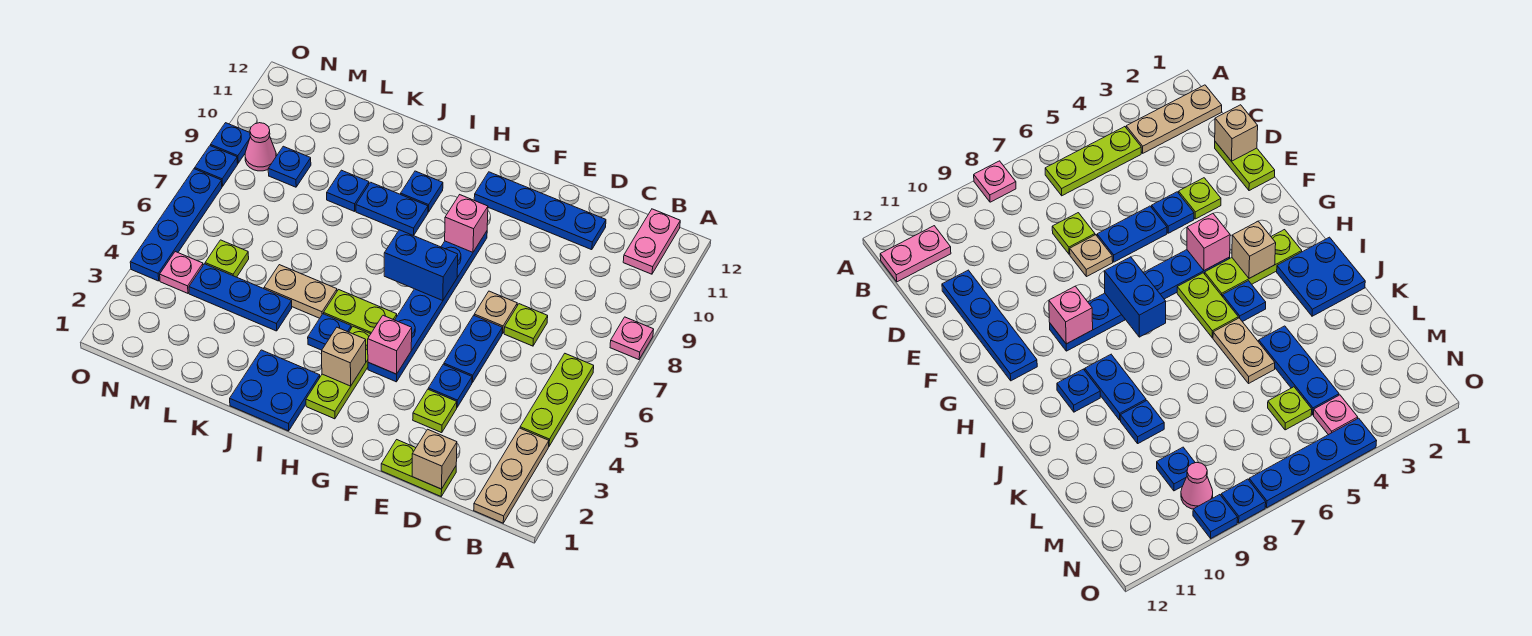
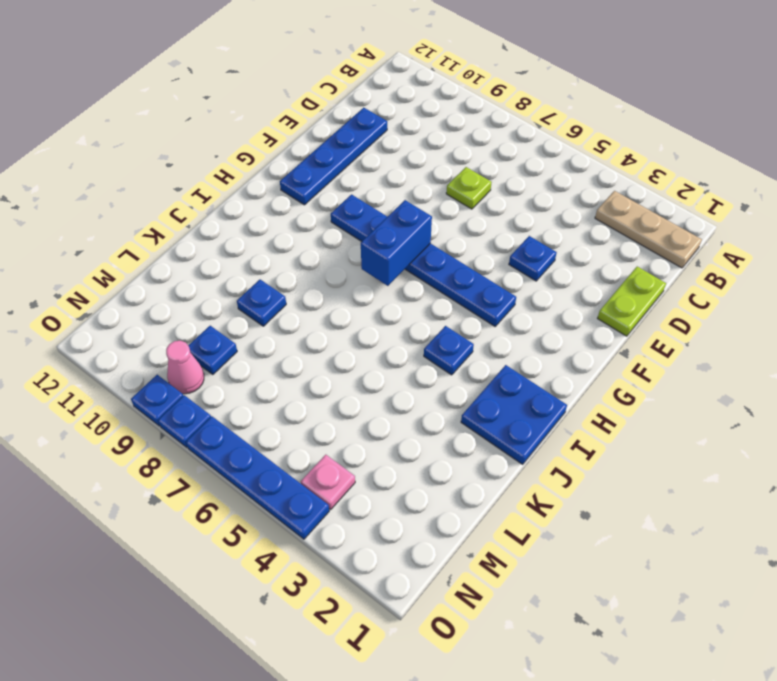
none -> pink 1x1 plate [610,317,654,360]
none -> lime 1x3 plate [520,354,594,446]
none -> pink 1x2 plate [623,209,680,274]
none -> lime 1x1 plate [413,389,457,433]

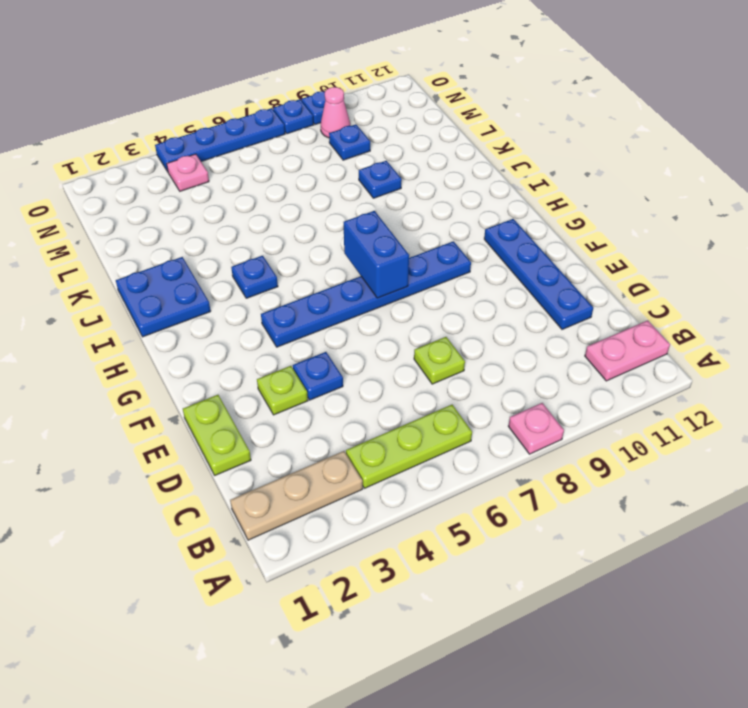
none -> blue 1x2 plate [444,316,502,383]
none -> tan 1x1 plate [474,291,517,334]
none -> lime 1x3 plate [306,327,370,419]
none -> lime 1x2 plate [324,290,397,334]

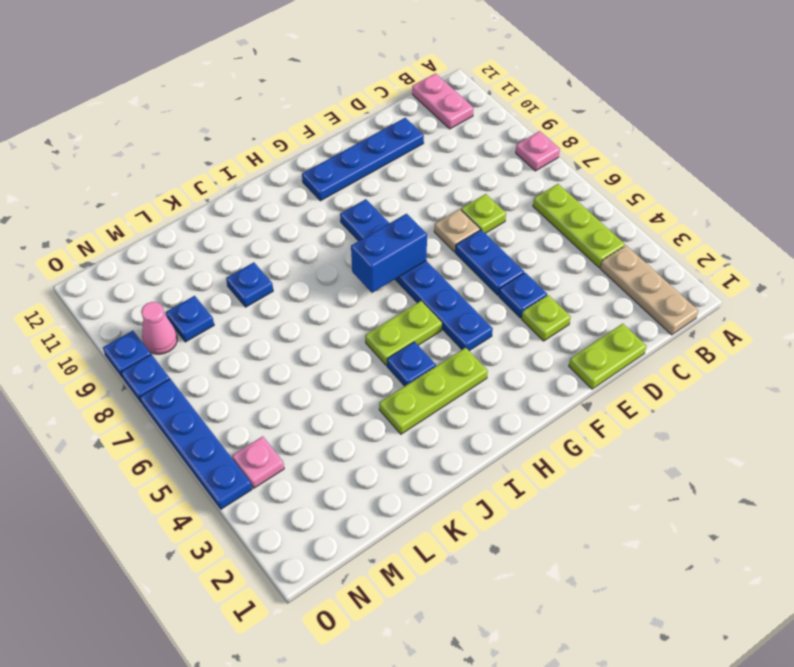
lime 1x3 plate [379,348,488,434] -> lime 1x3 plate turned to [306,327,370,419]
none -> blue 2x2 plate [230,350,320,431]
none -> blue 1x2 plate [356,182,428,236]
none -> blue 1x1 plate [401,171,443,212]
none -> tan 1x2 plate [264,265,337,318]

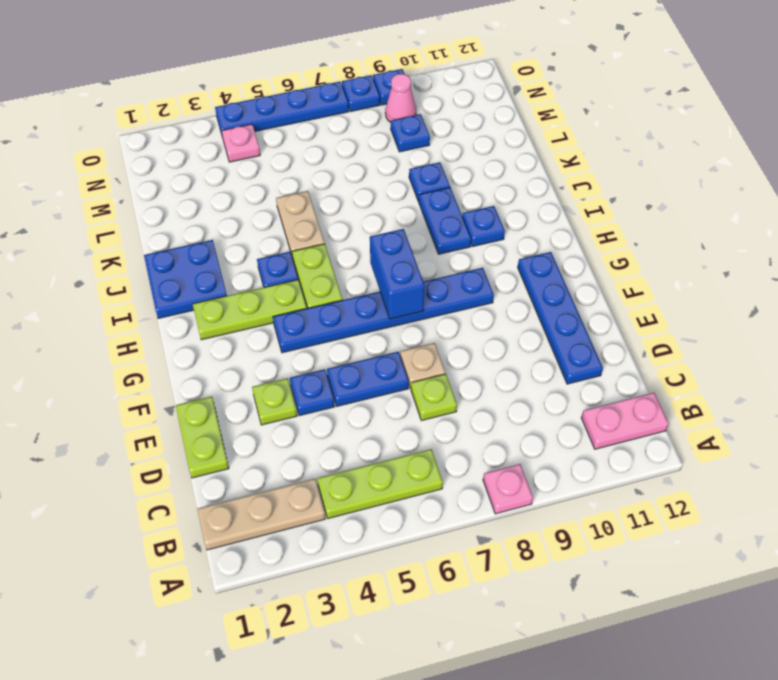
none -> blue 1x3 plate [189,264,292,331]
none -> lime 1x1 plate [205,240,249,277]
none -> tan 1x1 brick [412,429,457,489]
none -> pink 1x1 brick [368,315,412,374]

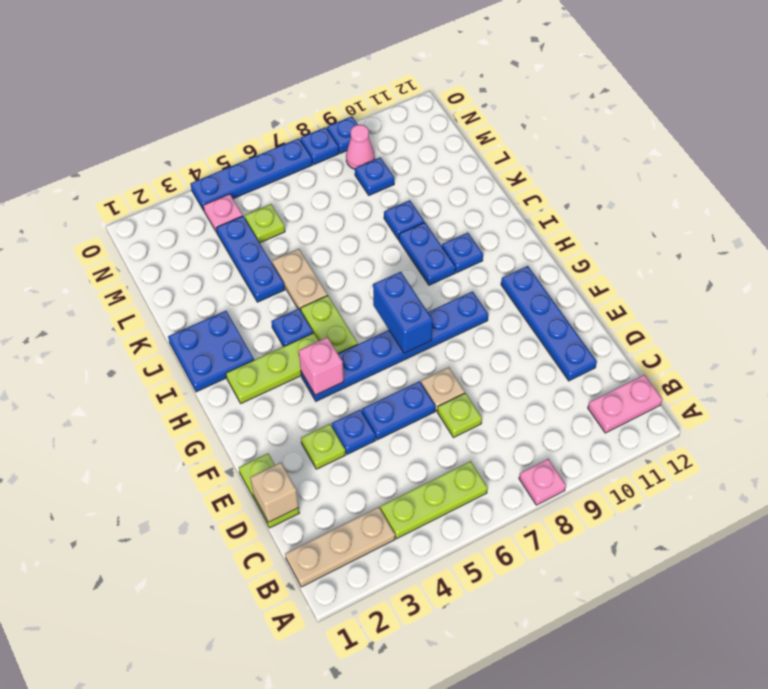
none -> pink 1x1 brick [445,195,488,252]
none -> tan 1x1 brick [322,327,366,386]

